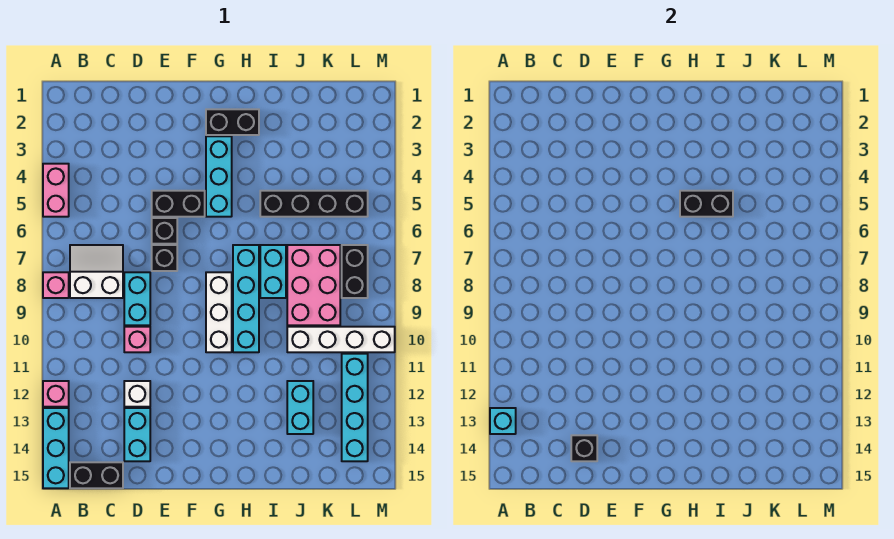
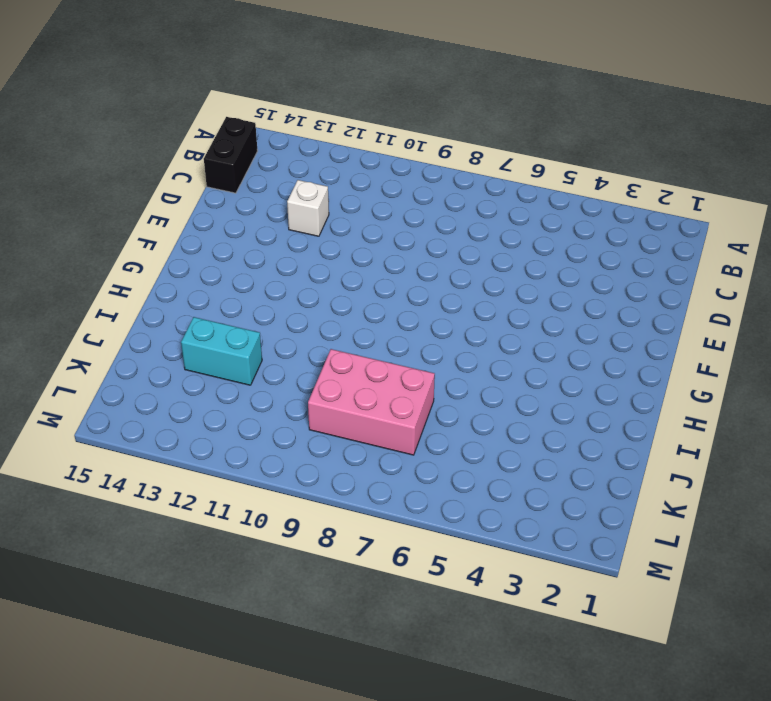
none -> pink 1x2 brick [43,164,69,217]
none -> pink 1x1 brick [43,272,69,298]
none -> pink 1x1 brick [43,381,69,407]

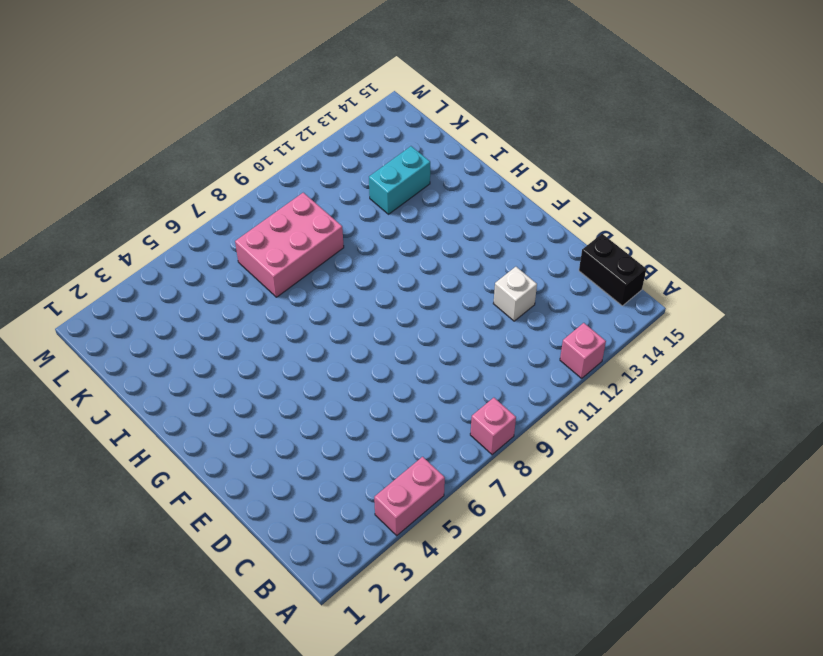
none -> cyan 1x3 brick [43,408,69,488]
none -> white 2x2 slope [70,245,123,298]
none -> cyan 1x2 brick [124,272,150,325]

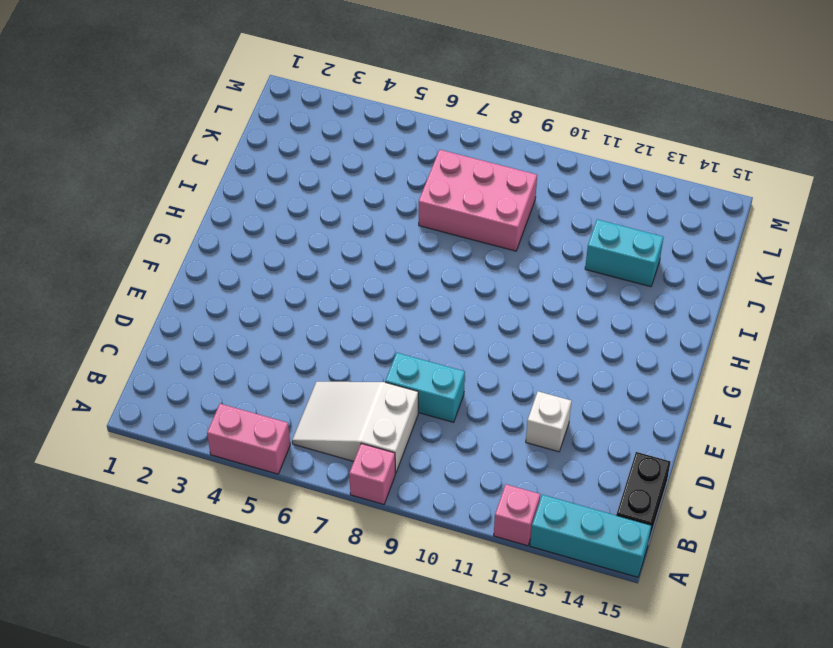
white 2x3 slope [292,382,418,473] -> white 2x2 slope [70,245,123,298]
none -> pink 1x1 brick [124,327,150,352]
none -> cyan 1x2 brick [124,408,150,461]
none -> black 1x2 brick [152,191,205,217]

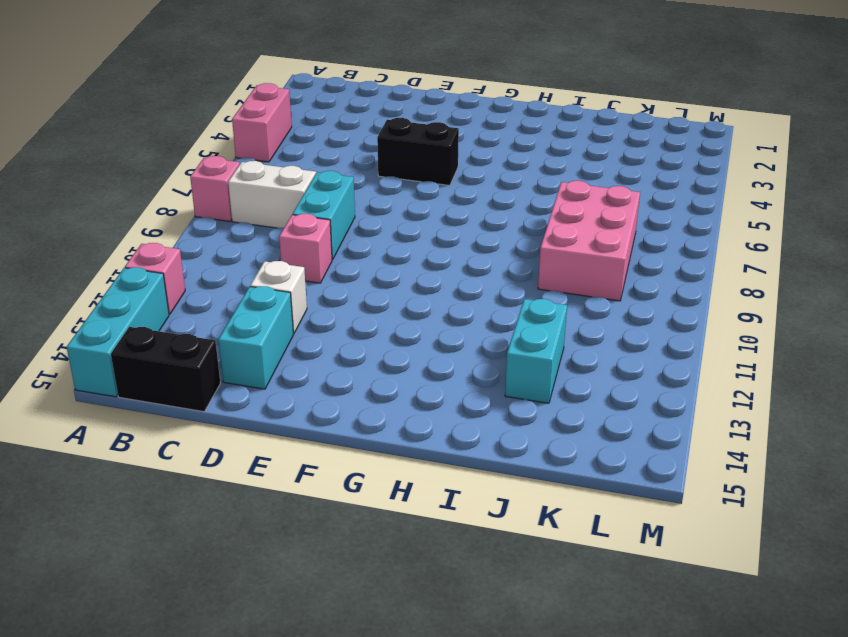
none -> black 1x1 brick [152,218,177,244]
none -> black 1x1 brick [152,245,177,271]
none -> black 1x2 brick [206,109,259,135]

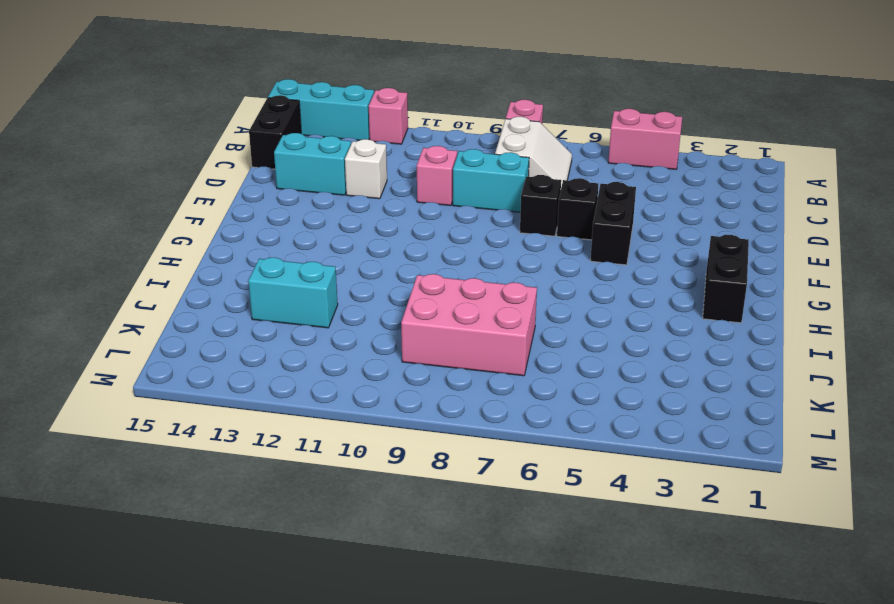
none -> cyan 1x3 brick [206,136,232,217]
none -> white 1x3 brick [206,272,232,352]
none -> cyan 1x4 brick [233,245,259,352]

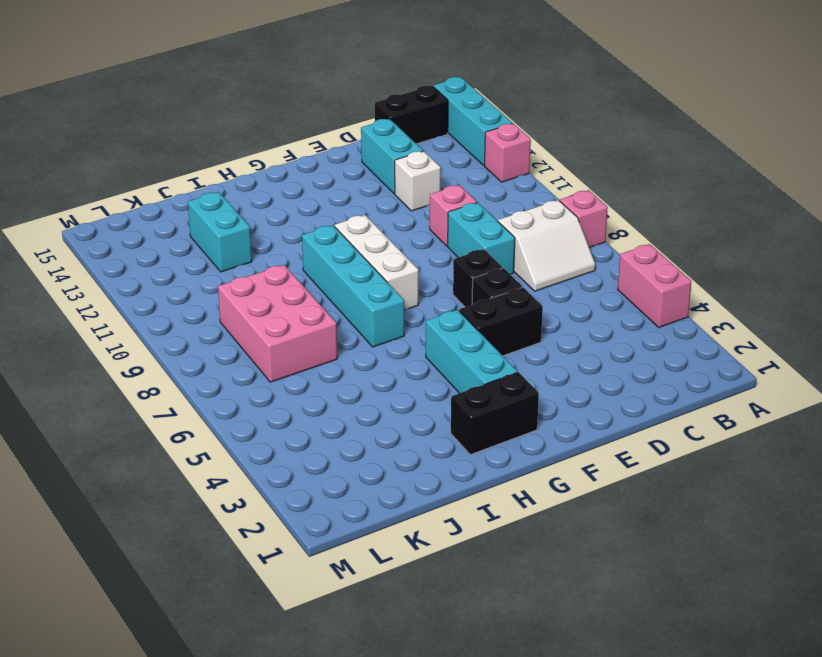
none -> black 1x4 brick [260,191,368,217]
none -> cyan 1x2 brick [260,245,286,298]
none -> white 1x4 brick [287,327,395,352]

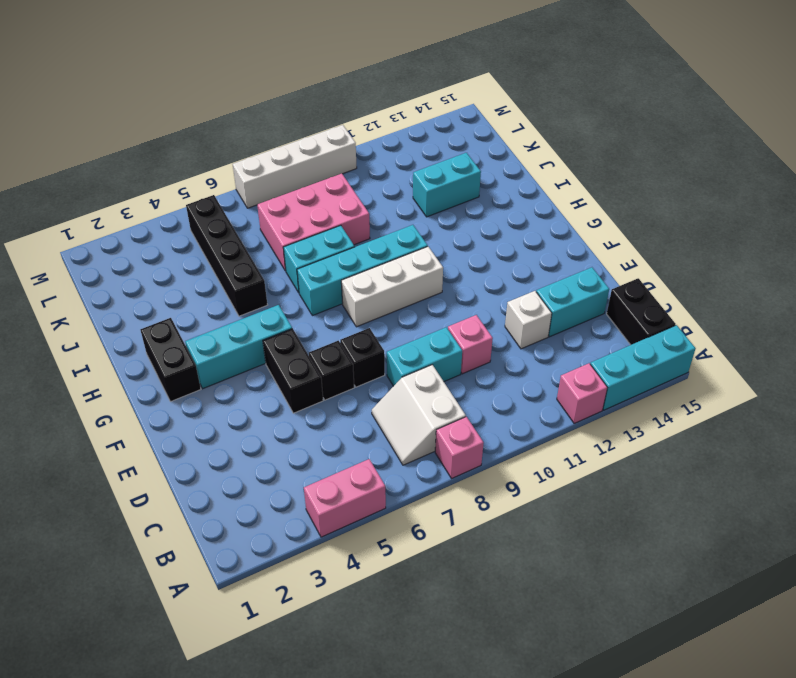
white 1x4 brick [233,125,357,208] -> white 1x4 brick turned to [287,327,395,352]
none -> black 1x2 brick [342,245,368,298]
none -> cyan 1x4 brick [342,354,368,461]
none -> cyan 1x1 brick [490,408,516,434]

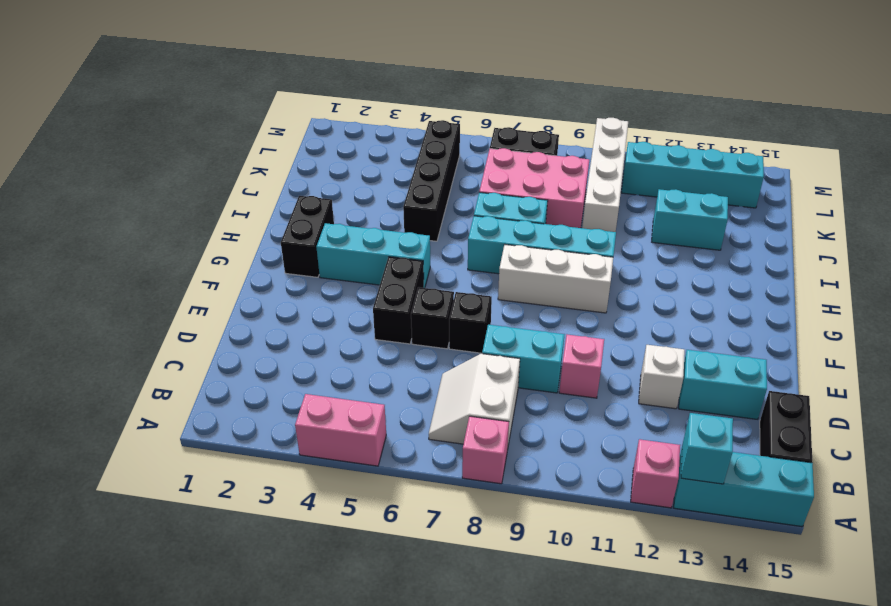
none -> black 1x1 brick [571,435,597,461]
none -> black 1x2 brick [680,191,733,217]

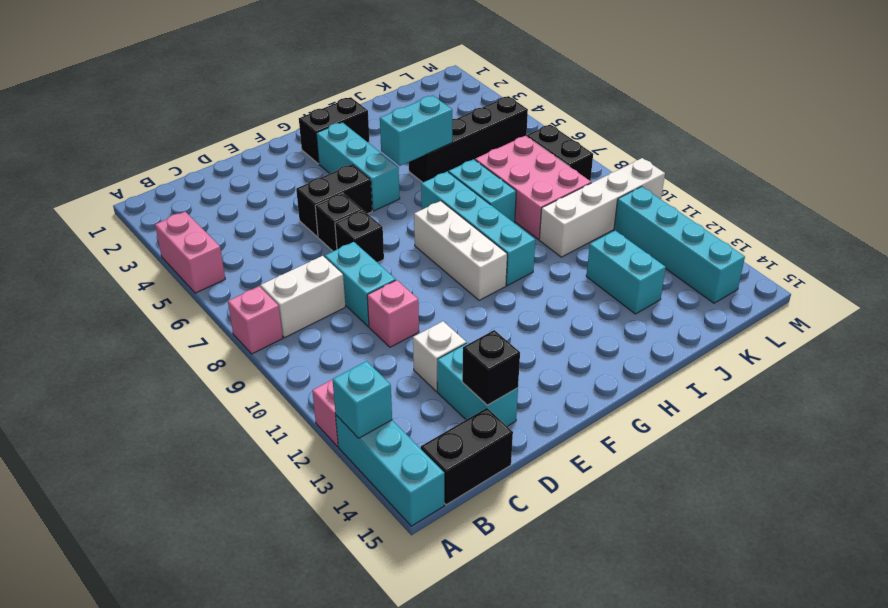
cyan 1x2 brick [380,96,452,166] -> black 1x2 brick [680,191,733,217]

